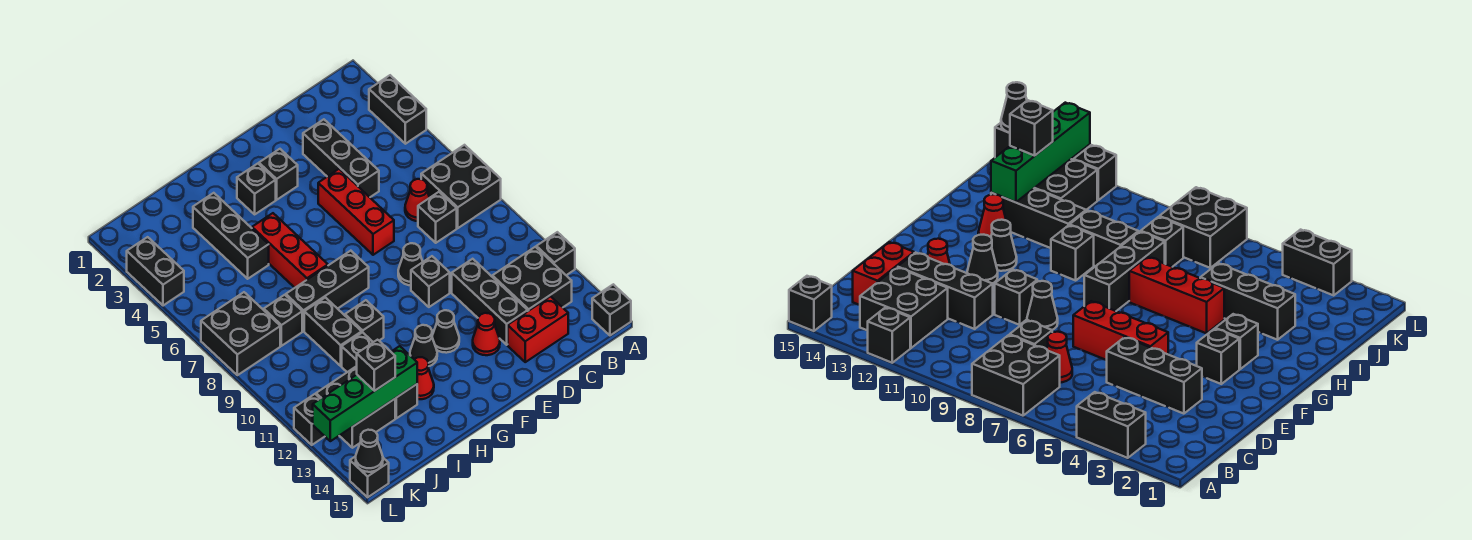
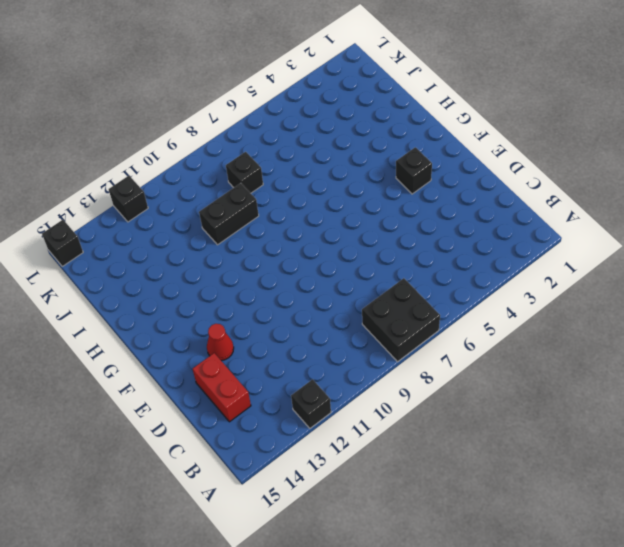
none -> black 1x2 brick [369,75,426,144]
none -> black 1x1 brick [592,284,631,335]
none -> black 2x2 brick [492,247,572,311]
none -> red 1x1 cone [405,179,430,221]

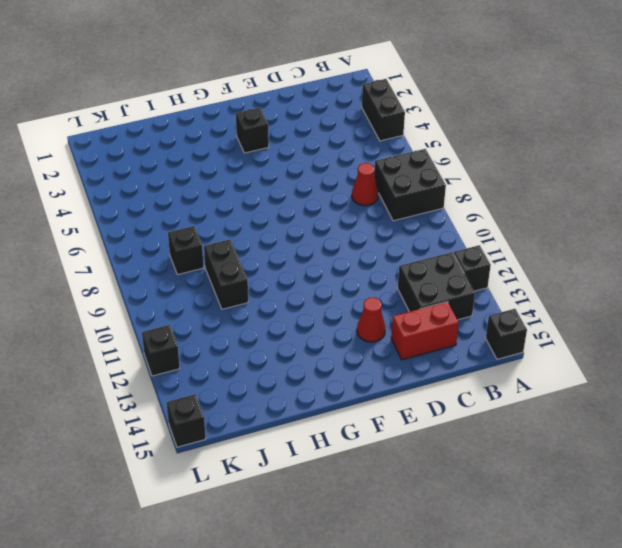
none -> black 1x1 brick [418,192,457,243]
none -> black 1x3 brick [303,119,379,197]
none -> black 1x3 brick [452,259,528,345]
none -> red 1x3 brick [318,169,394,255]

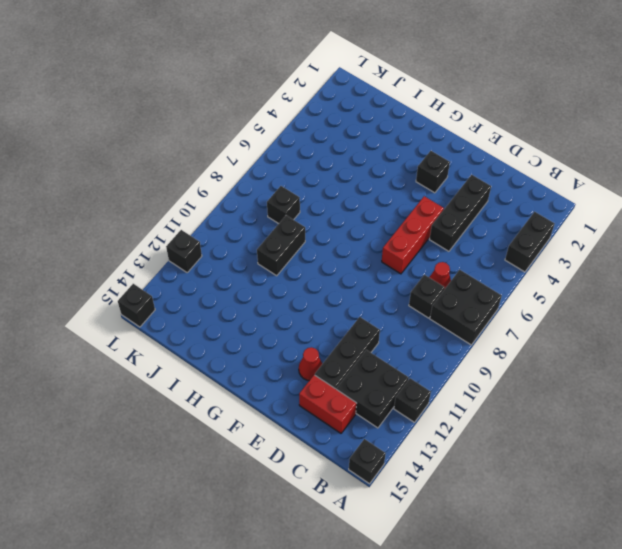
none -> black 1x1 cone [398,243,423,285]
none -> black 1x1 brick [411,256,450,307]
none -> black 1x1 cone [432,310,459,353]
none -> black 1x1 brick [237,164,276,214]

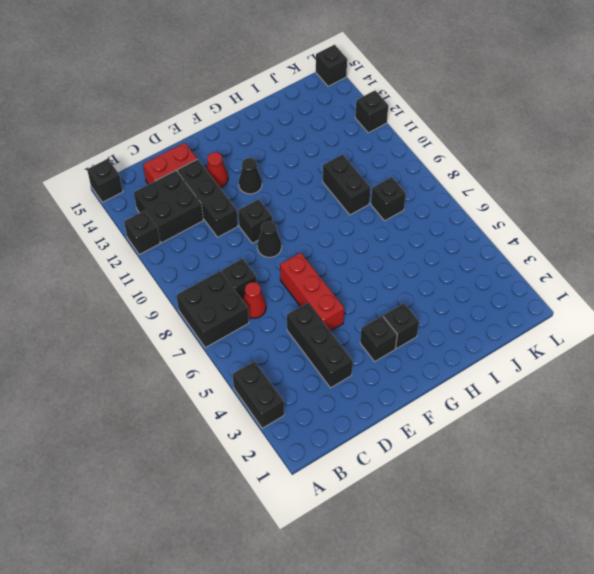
none -> black 1x3 brick [286,251,369,331]
none -> black 1x1 cone [410,325,437,366]
none -> red 1x3 brick [252,213,328,288]
none -> black 1x1 brick [345,300,384,342]

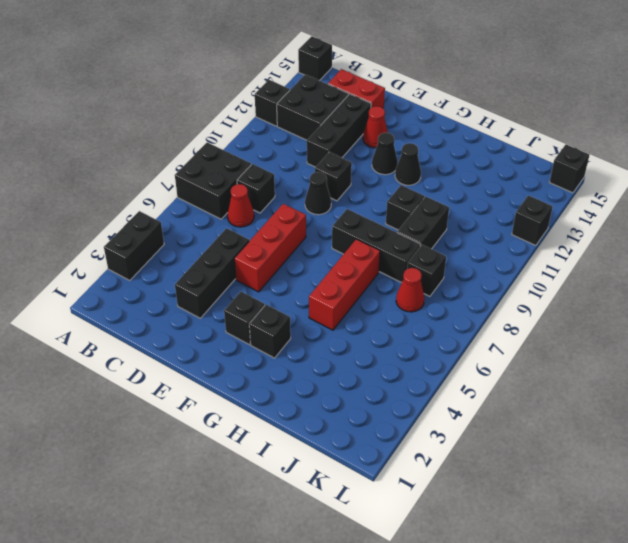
red 1x1 cone [396,268,424,312] -> red 1x1 cone moved to [414,357,434,399]
none -> black 1x3 brick [193,193,269,279]
none -> black 1x3 brick [342,332,417,418]
none -> black 2x2 brick [316,366,395,448]
none -> black 2x2 brick [201,292,280,375]

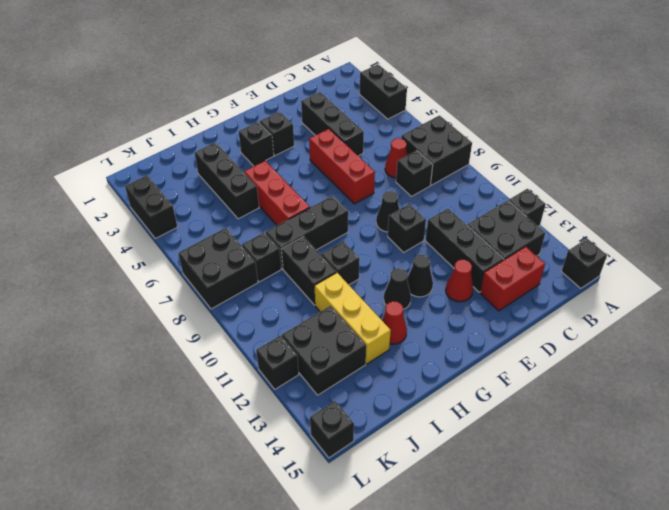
yellow 1x3 brick [314,273,391,364] -> black 1x3 brick [342,332,417,418]
none -> green 1x4 brick [313,346,417,441]
none -> black 1x1 cone [356,430,383,472]
none -> black 1x1 brick [357,340,395,391]

